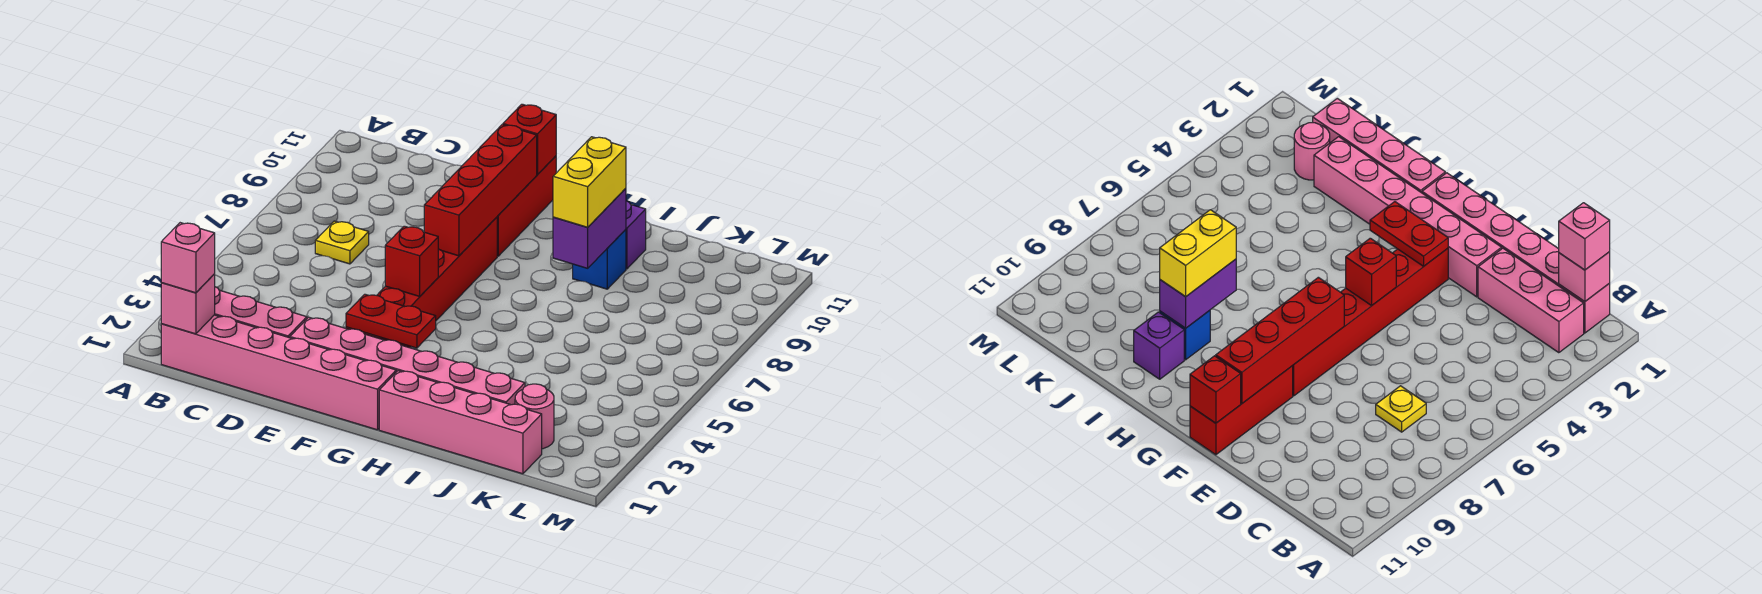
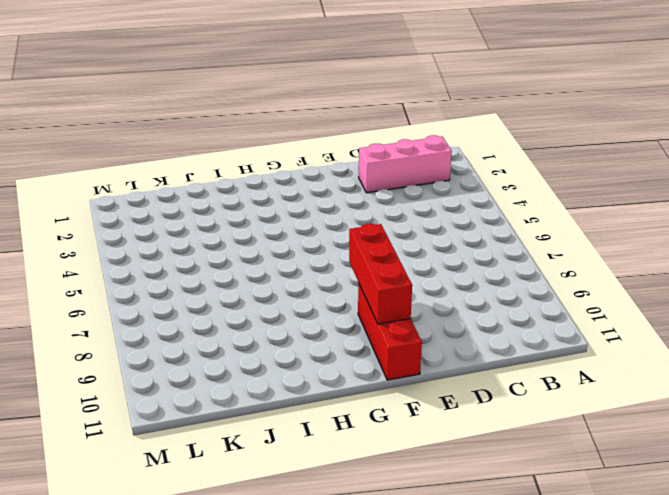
red 1x3 brick [349,224,412,324] -> red 1x4 brick [424,125,537,256]
none -> pink 1x6 brick [161,315,396,430]
none -> yellow 1x1 plate [315,221,369,264]
none -> pink 1x6 brick [290,317,525,405]

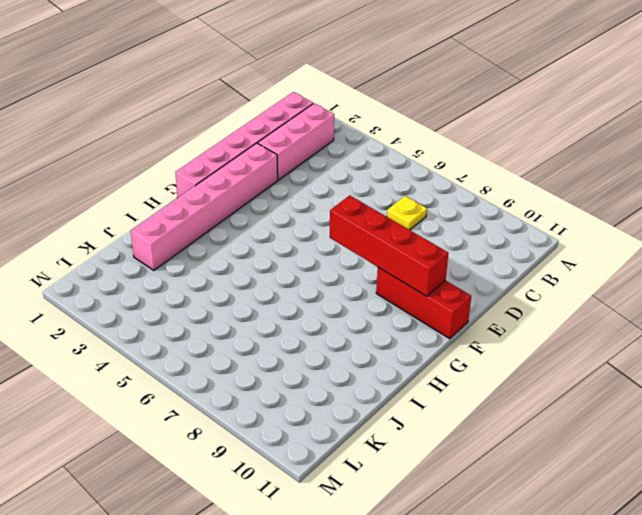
none -> red 1x6 brick [346,217,497,348]
none -> pink 1x4 brick [379,371,542,474]
none -> blue 1x1 brick [573,230,626,289]

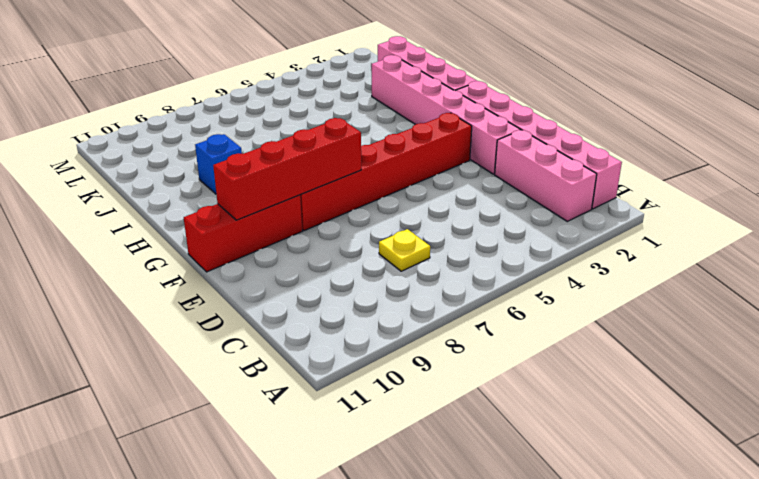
none -> purple 1x1 brick [626,201,646,269]
none -> pink 1x1 round brick [515,384,554,449]
none -> pink 1x1 brick [161,274,215,334]

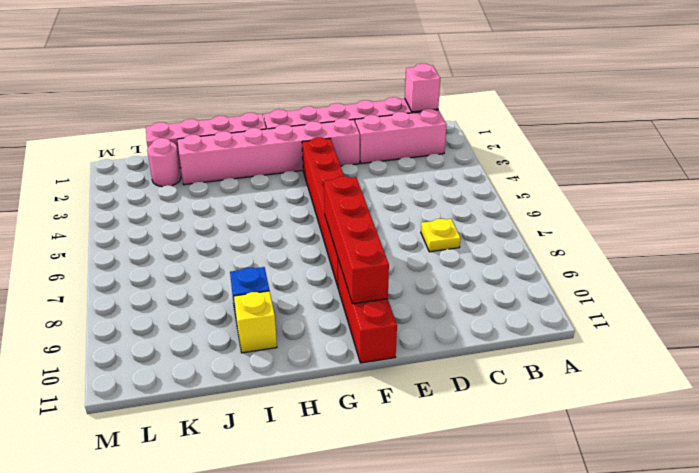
yellow 1x1 brick [234,291,277,353] -> purple 1x1 brick [626,201,646,269]
none -> red 1x2 plate [346,294,436,348]
none -> red 1x1 brick [385,226,438,296]
none -> red 1x1 brick [503,104,556,174]

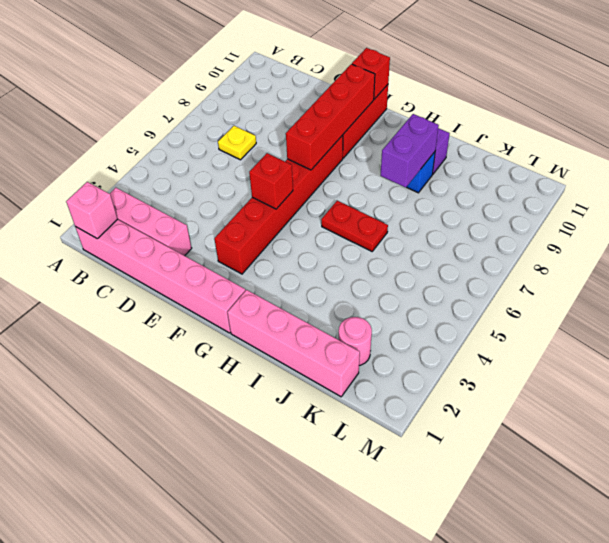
red 1x2 plate [321,201,388,251] -> red 1x2 plate moved to [346,294,436,348]
none -> pink 1x6 brick [290,317,525,405]
none -> pink 1x1 brick [161,223,215,293]
none -> yellow 1x2 brick [553,137,626,227]

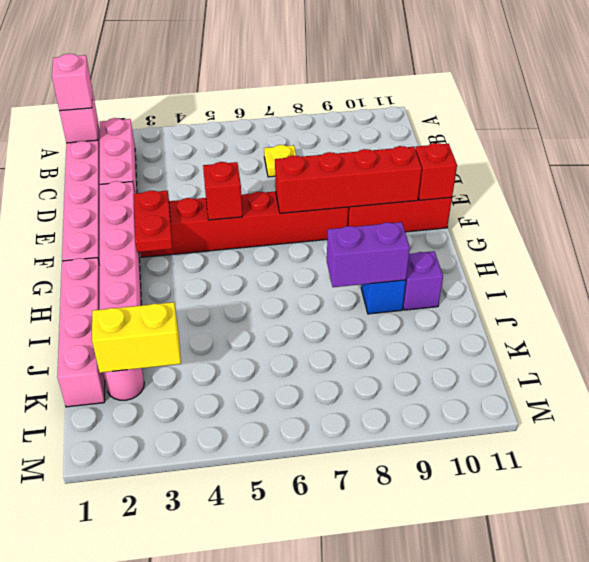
yellow 1x2 brick [92,302,181,373] -> yellow 1x2 brick moved to [553,137,626,227]

